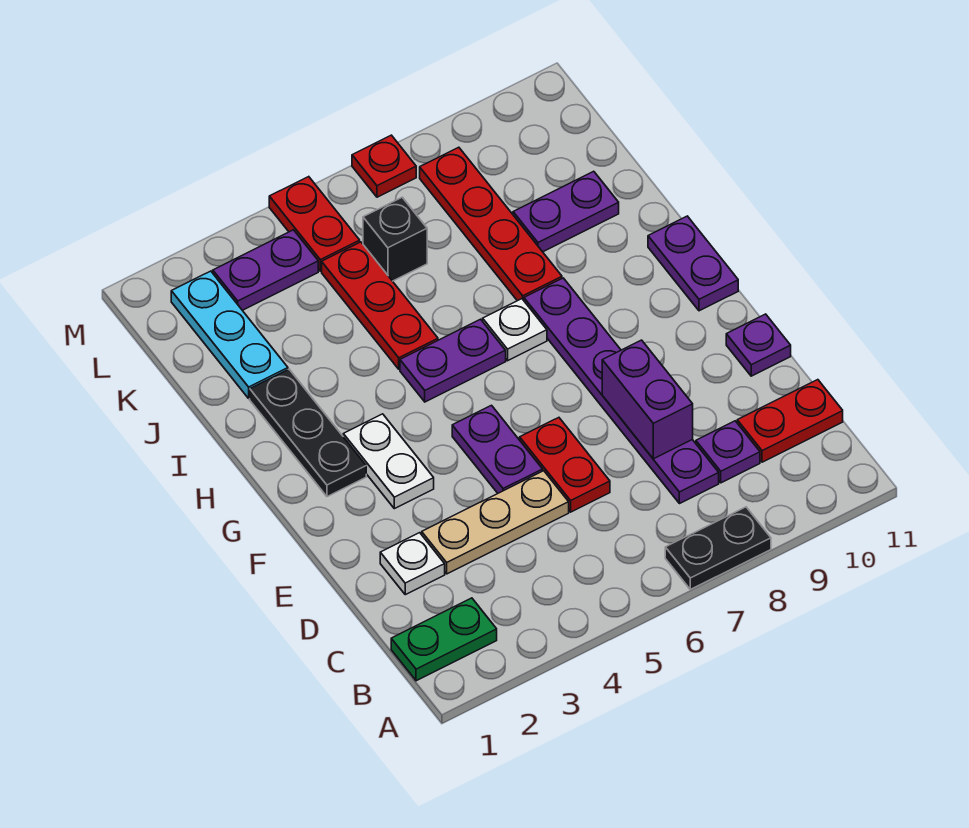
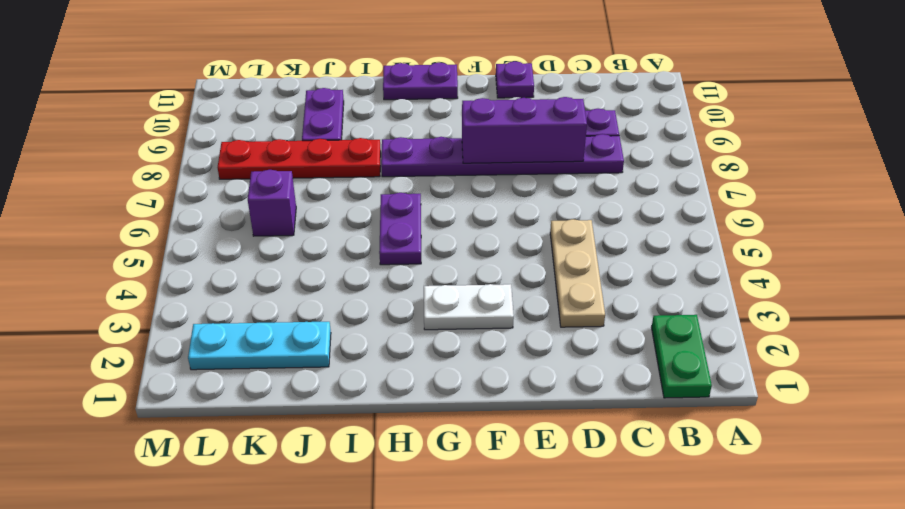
purple 1x3 brick [462,97,587,163] -> purple 1x2 brick [602,340,693,459]
purple 1x1 brick [248,170,296,236] -> black 1x1 brick [363,197,427,281]
none -> black 1x2 plate [665,507,771,589]
none -> red 1x2 plate [737,380,843,462]
none -> white 1x1 plate [380,533,445,595]

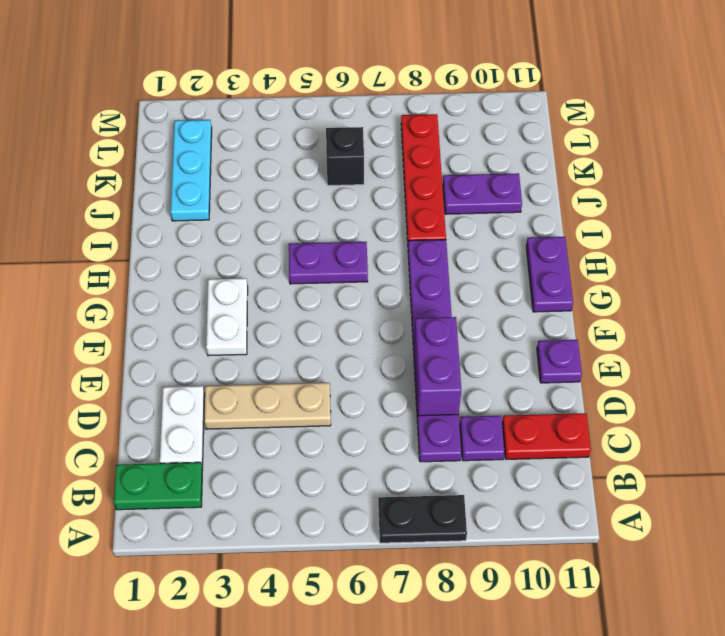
white 1x2 plate [160,386,205,467] -> white 1x1 plate [380,533,445,595]
none -> red 1x2 plate [520,418,610,512]
none -> purple 1x2 plate [452,405,543,493]
none -> black 1x3 plate [250,369,366,497]

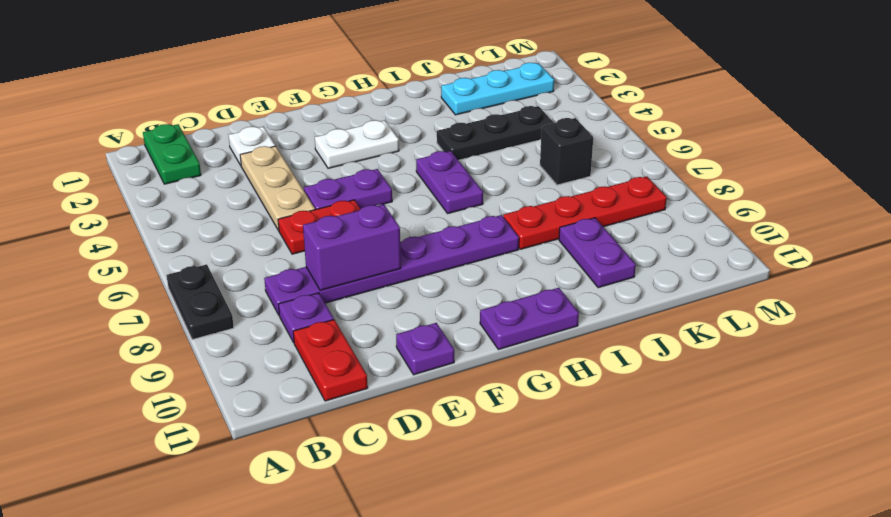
black 1x3 plate [437,106,554,160] -> black 1x3 plate moved to [250,369,366,497]
none -> white 1x1 plate [483,299,547,361]
none -> red 1x3 plate [322,242,438,369]
none -> purple 1x2 plate [213,230,318,310]

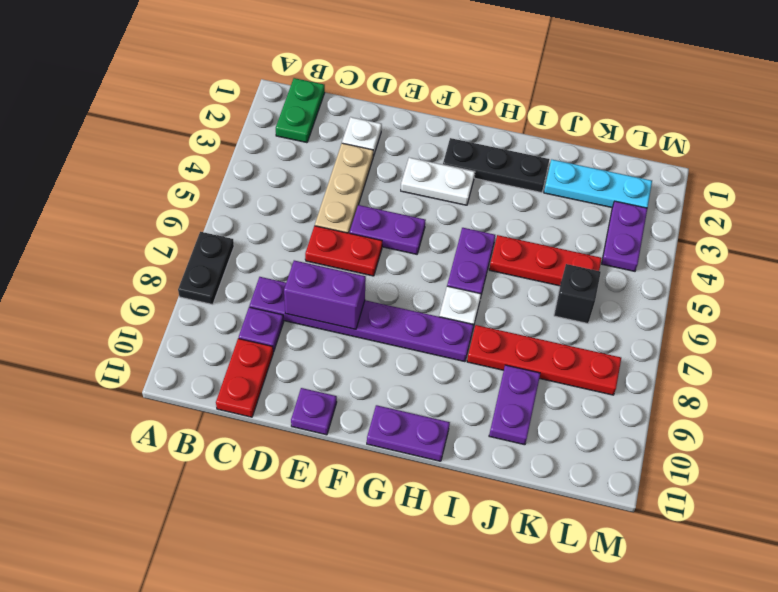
none -> red 1x2 plate [269,177,360,271]
none -> red 1x1 plate [352,135,416,197]

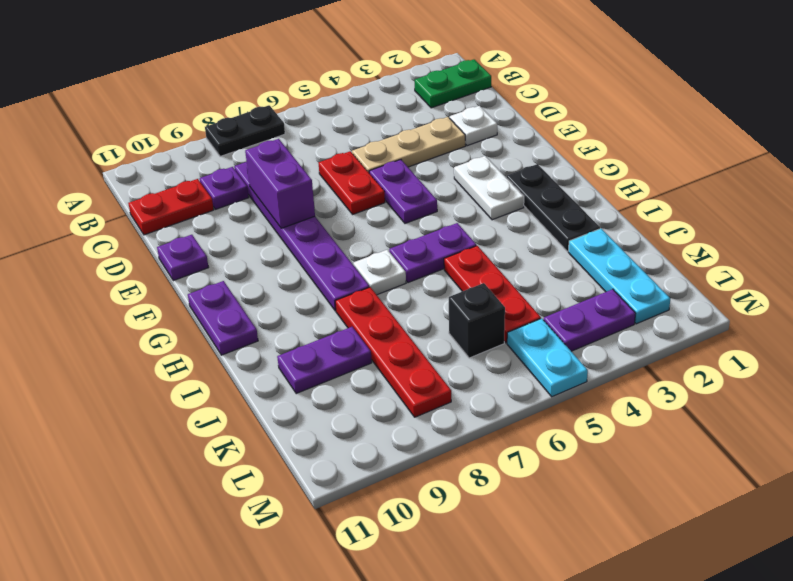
cyan 1x2 plate [507,318,588,397] -> red 1x2 plate [269,177,360,271]
none -> red 1x1 plate [352,135,416,197]

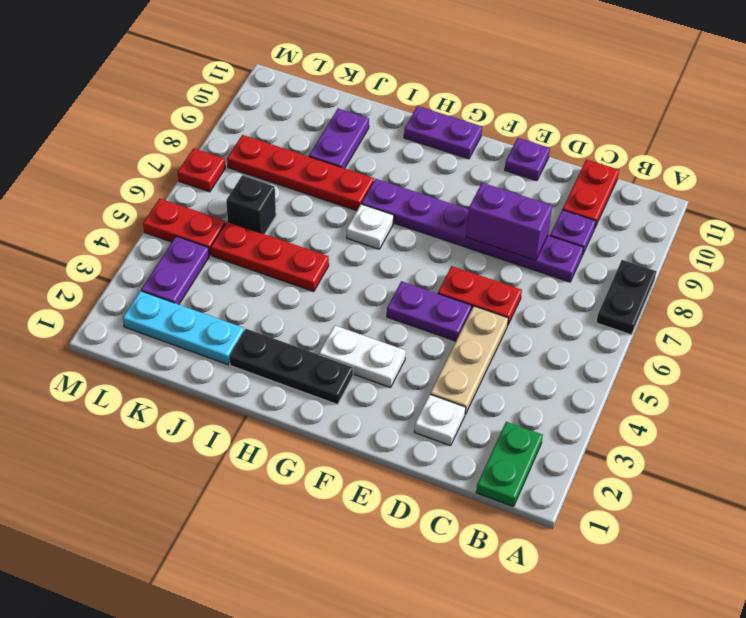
none -> purple 1x2 plate [400,319,506,402]

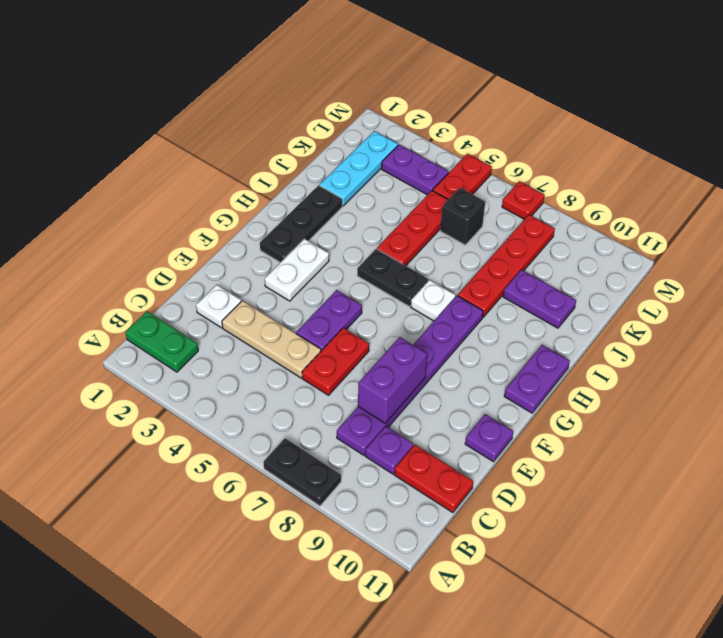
black 1x2 plate [357,249,428,306] -> purple 1x2 plate [400,319,506,402]

